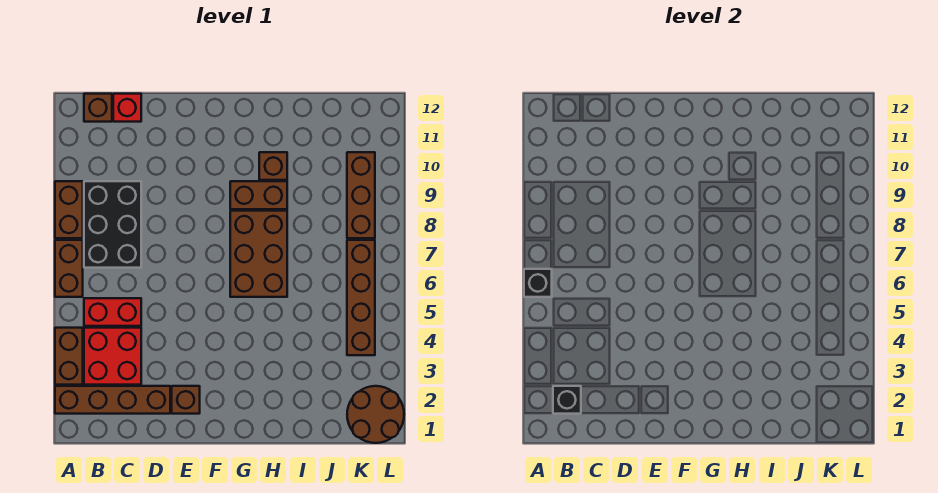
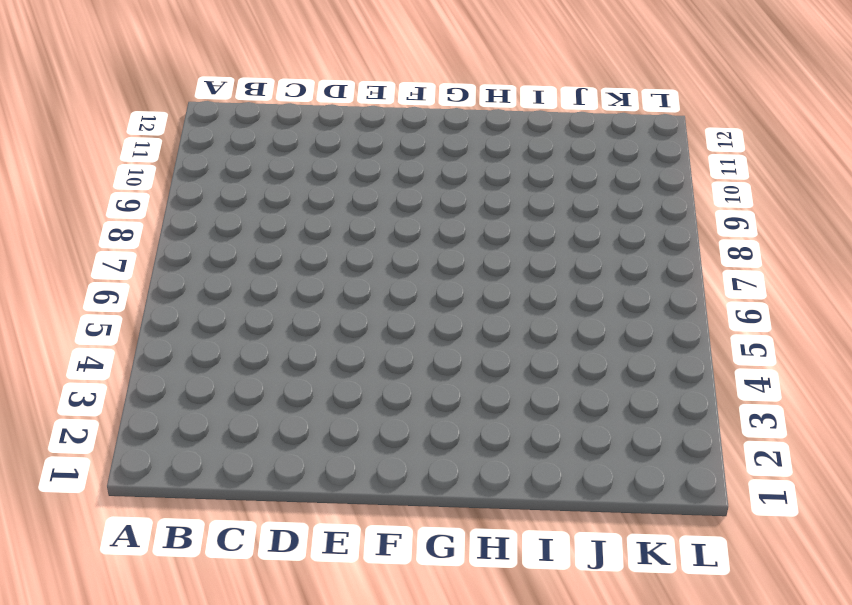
none -> brown 1x4 brick [55,386,170,414]
none -> brown 1x2 brick [55,328,83,385]
none -> brown 1x2 brick [55,240,83,297]

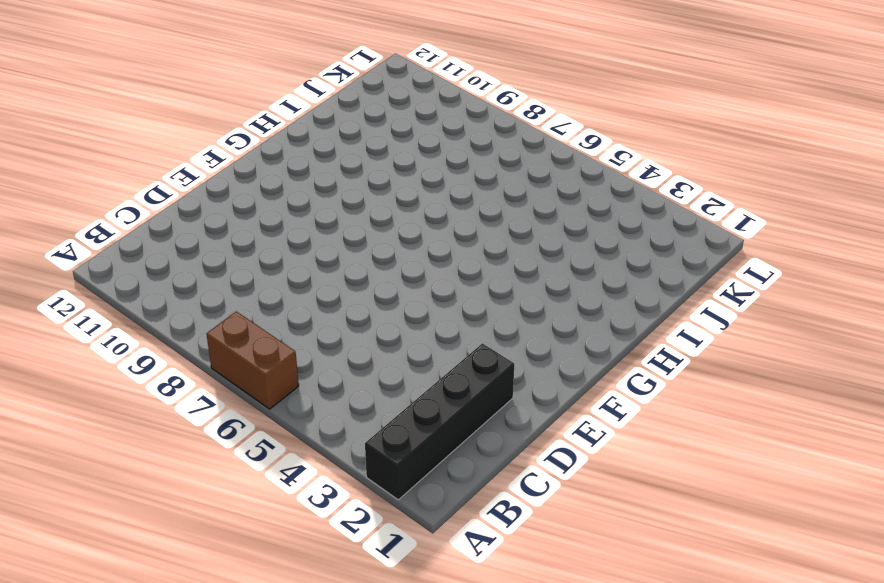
black 1x4 brick [365,343,514,500] -> brown 1x4 brick [55,386,170,414]
none -> brown 1x2 brick [55,328,83,385]
none -> brown 1x2 brick [55,181,83,238]
none -> red 2x2 brick [84,328,141,385]

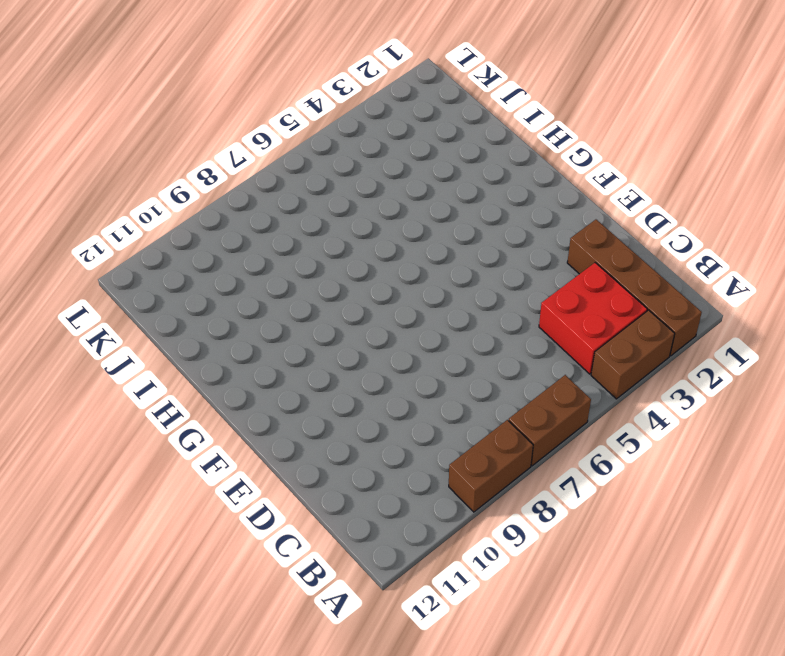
none -> red 1x2 brick [84,298,141,326]
none -> black 2x3 brick [84,181,141,268]
none -> brown 1x1 brick [84,94,112,122]

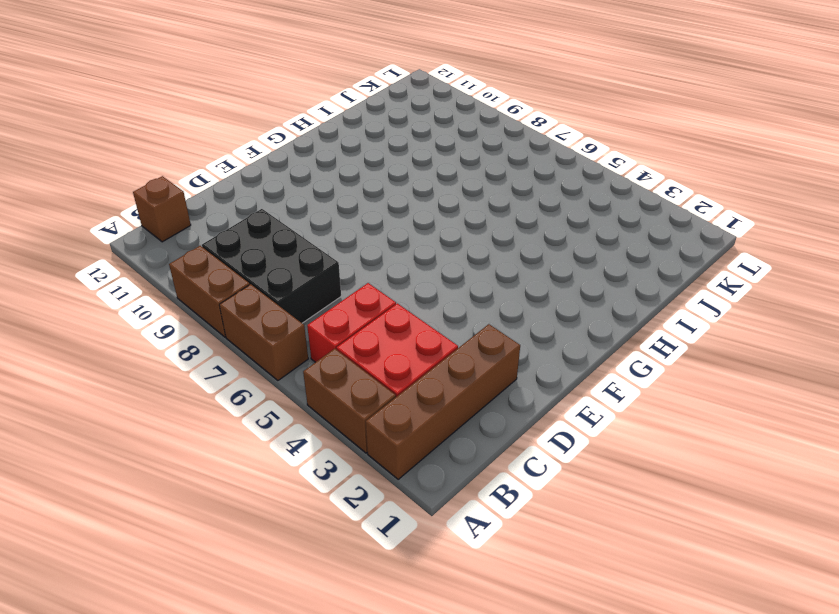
none -> red 1x1 brick [113,94,141,122]
none -> brown 1x1 brick [172,386,200,414]
none -> brown 2x3 brick [230,211,287,297]

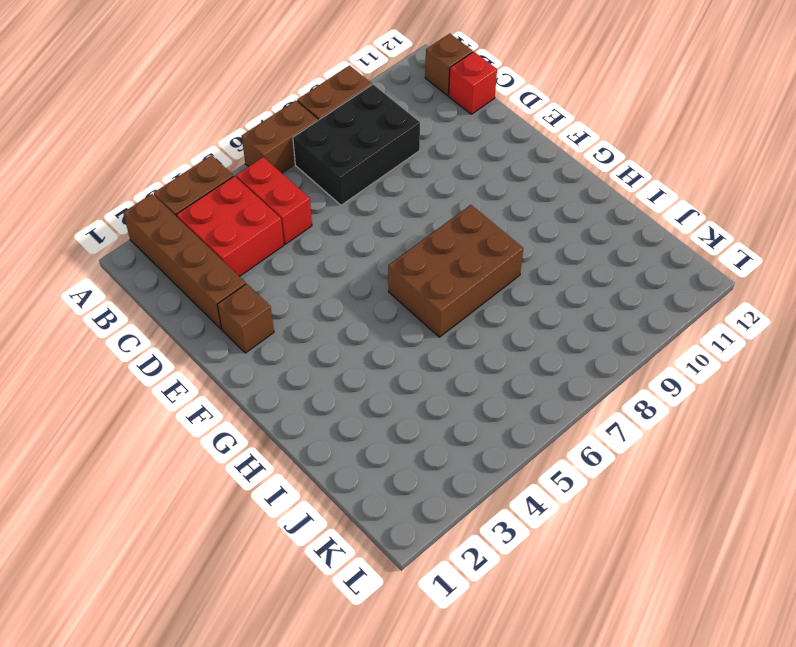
none -> brown 1x2 brick [230,181,287,209]
none -> brown 1x1 brick [259,152,287,180]
none -> brown 2x2 round brick [347,386,404,443]

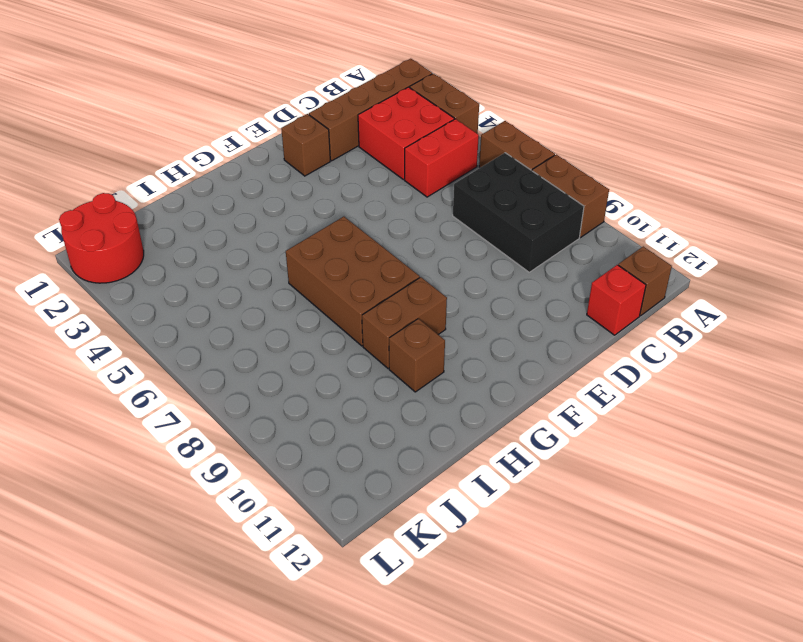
red 2x2 round brick [59,193,144,283] -> brown 2x2 round brick [347,386,404,443]
none -> brown 1x4 brick [347,240,375,355]
none -> brown 1x3 brick [347,152,375,238]
none -> black 1x1 brick [524,269,552,297]

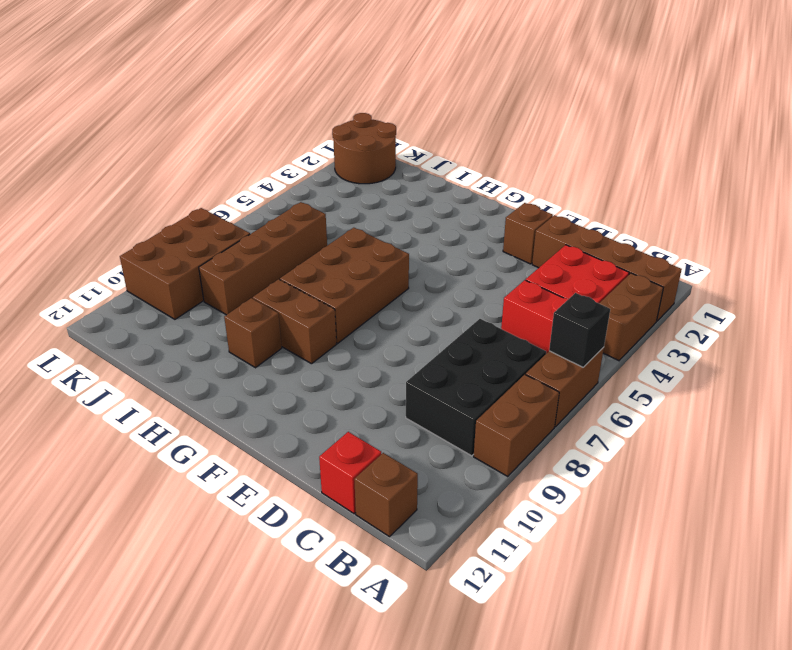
brown 1x4 brick [199,202,327,315] -> brown 1x4 brick moved to [347,240,375,355]
brown 2x3 brick [120,208,250,319] -> brown 1x3 brick [347,152,375,238]
none -> black 1x1 brick [553,386,581,414]

